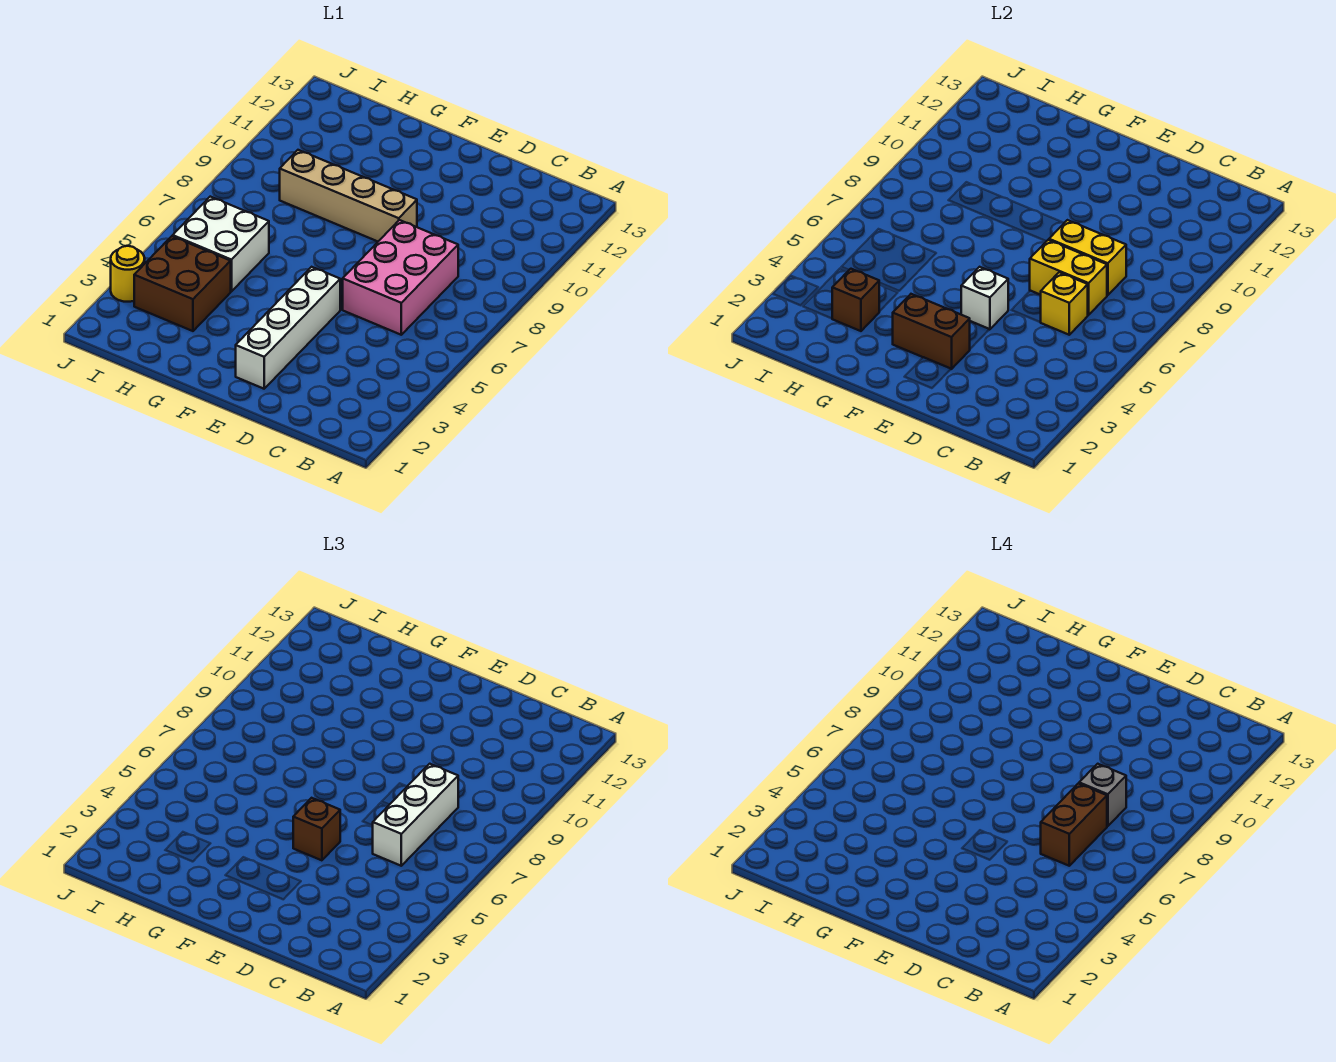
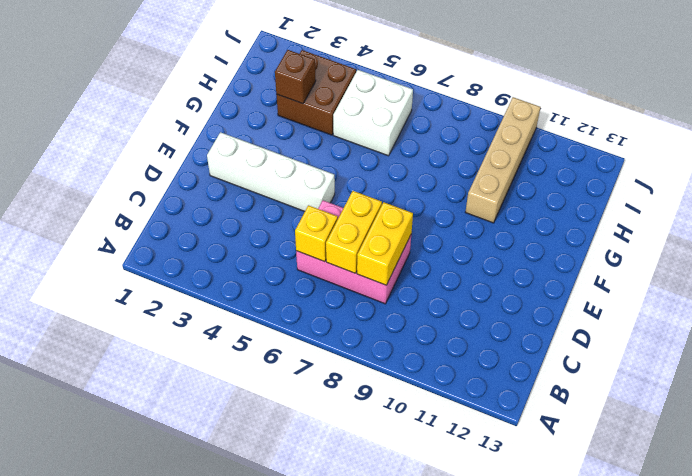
tan 1x4 brick [465,97,541,223] -> tan 1x4 brick moved to [280,150,417,241]
none -> yellow 1x1 round brick [111,246,145,302]
none -> brown 1x2 brick [893,294,970,369]
none -> white 1x1 brick [961,267,1008,329]

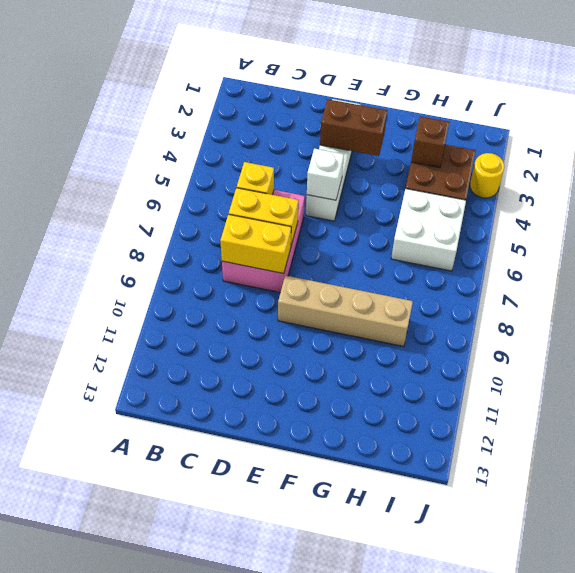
none -> white 1x3 brick [372,764,458,866]
none -> brown 1x1 brick [293,798,340,860]
none -> brown 1x2 brick [1041,783,1107,866]

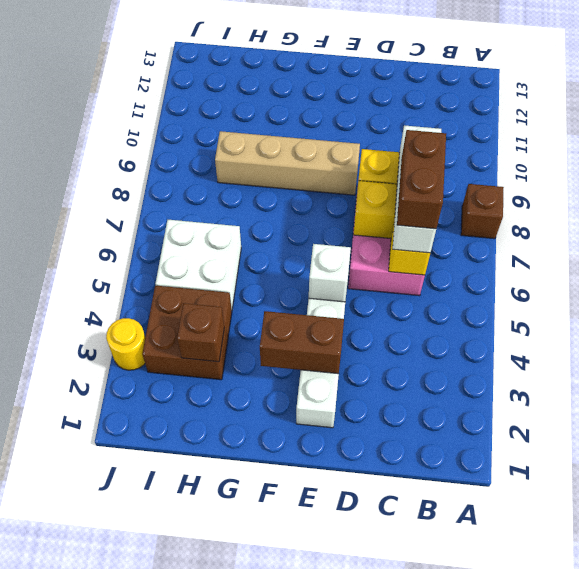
brown 1x1 brick [461,184,504,239] -> brown 1x1 brick moved to [293,798,340,860]
none -> grey 1x1 brick [1079,764,1126,826]

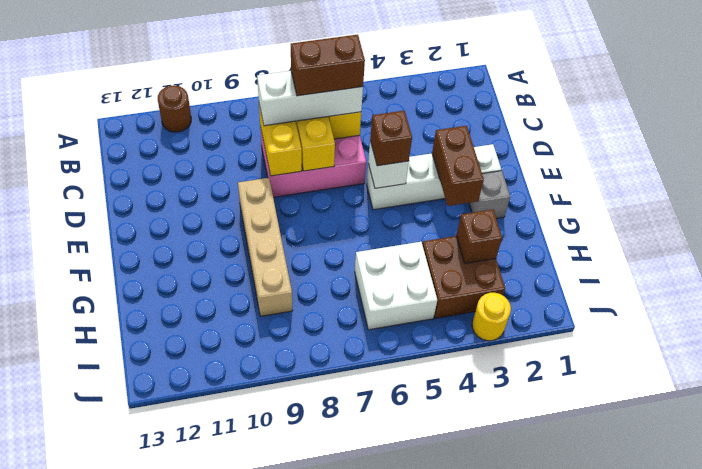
brown 1x1 round brick [158,86,191,132] -> none
grey 1x1 brick [469,171,510,219] -> grey 1x1 brick moved to [1079,764,1126,826]

